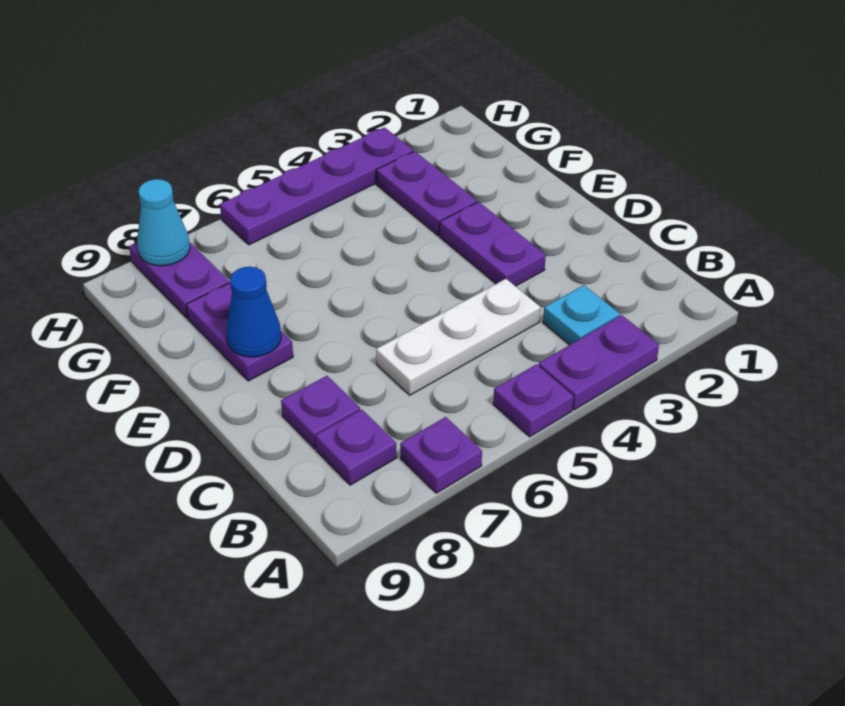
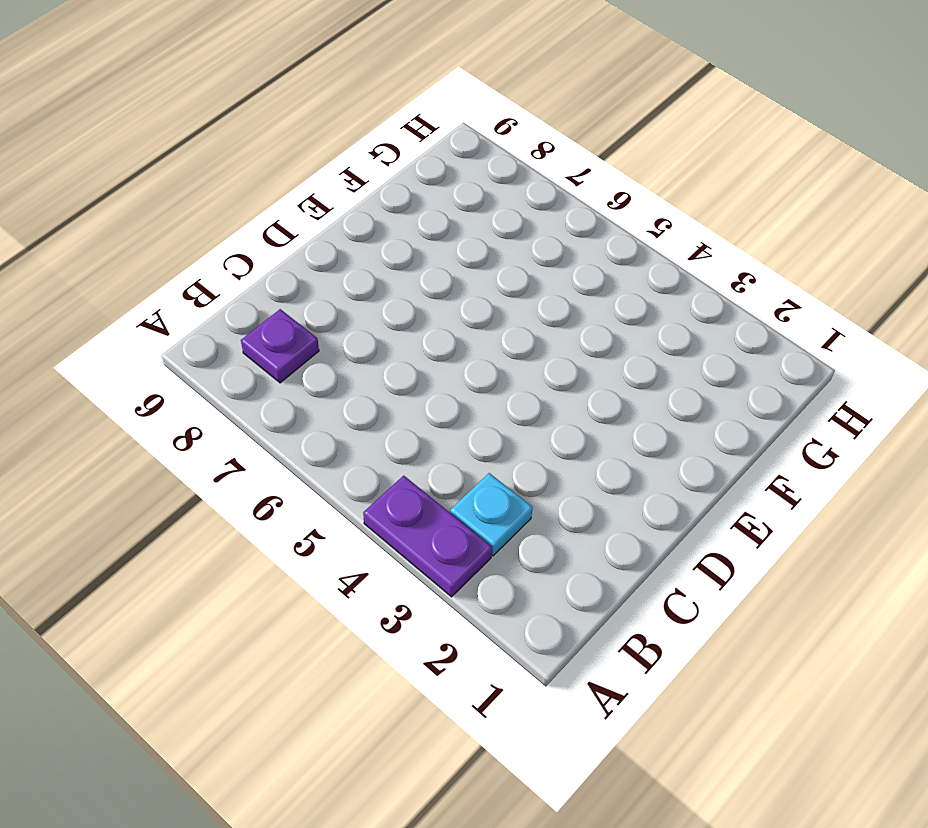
none -> purple 1x1 plate [493,364,573,437]
none -> purple 1x1 plate [400,417,482,493]
none -> white 1x3 plate [376,279,540,395]

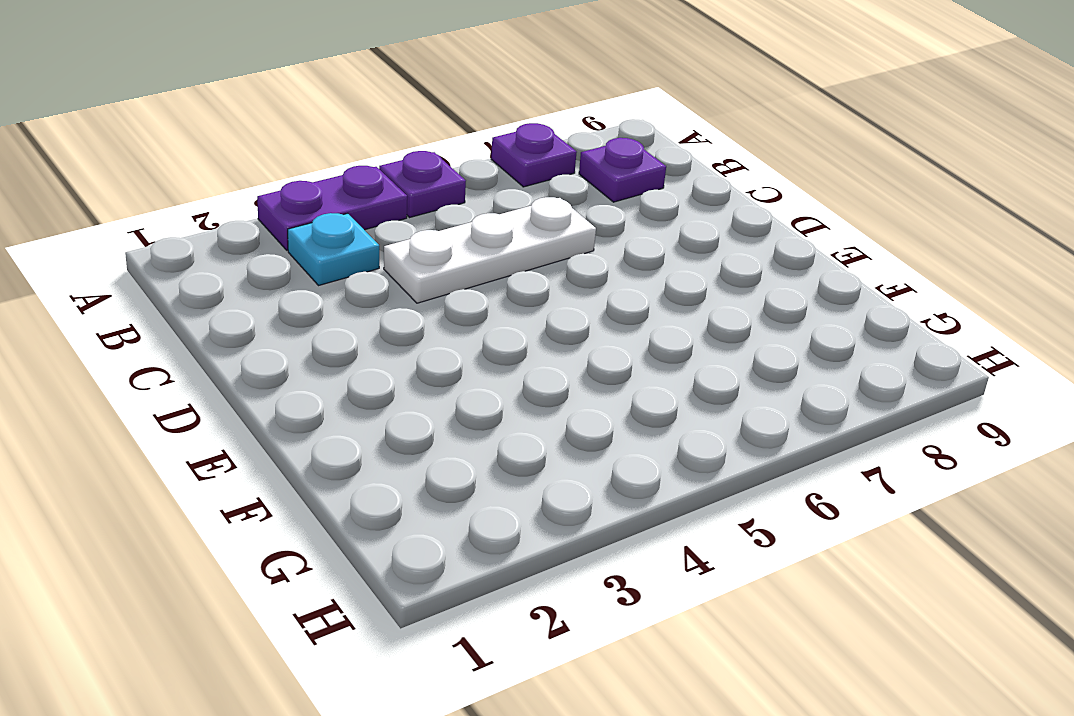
none -> purple 1x1 plate [281,376,360,449]
none -> purple 1x2 plate [440,202,546,286]
none -> purple 1x2 plate [186,283,293,381]

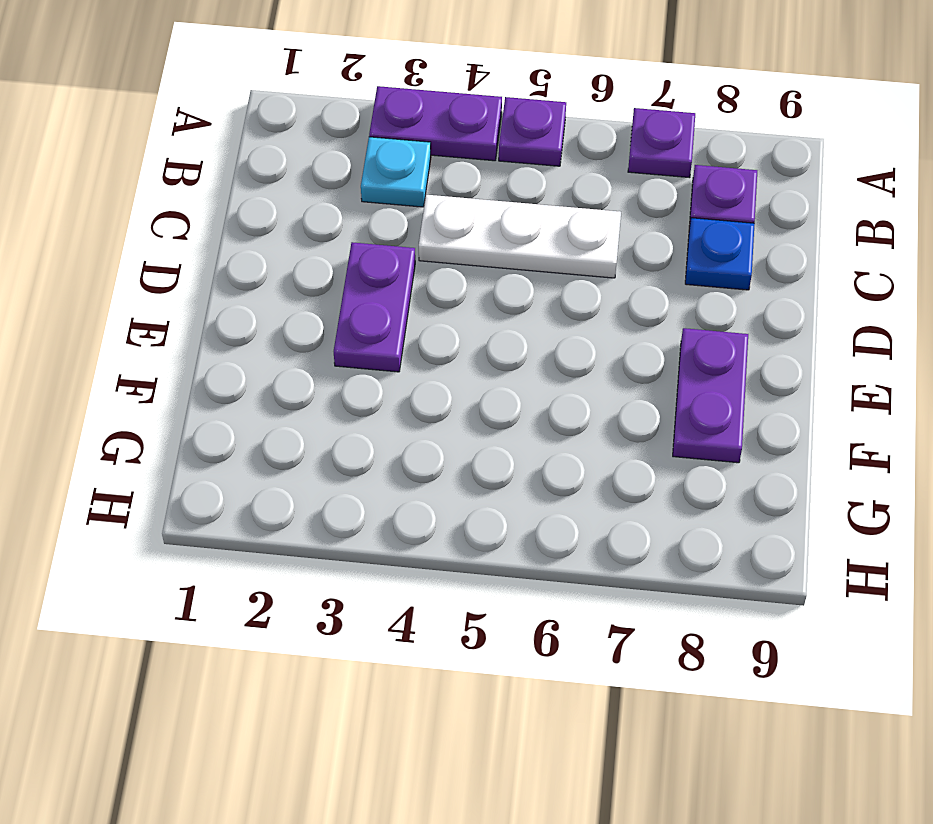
blue 1x1 plate [685,218,755,290] -> purple 1x1 plate [281,376,360,449]
none -> purple 1x2 plate [376,151,477,236]
none -> purple 1x2 plate [129,242,230,318]
none -> purple 1x4 plate [220,127,413,245]

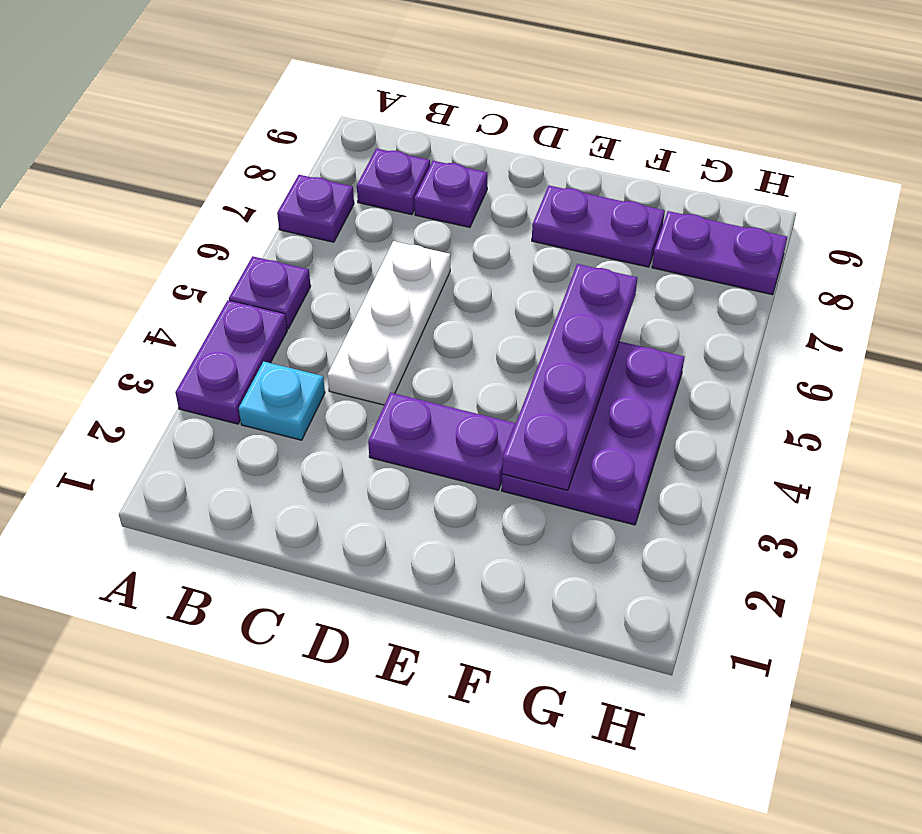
purple 2x3 plate [502,341,684,525] -> purple 1x2 plate [376,151,477,236]
purple 1x4 plate [502,264,637,490] -> purple 1x4 plate moved to [220,127,413,245]
none -> blue 1x1 cone [226,267,281,357]
none -> cyan 1x1 cone [137,179,190,266]

